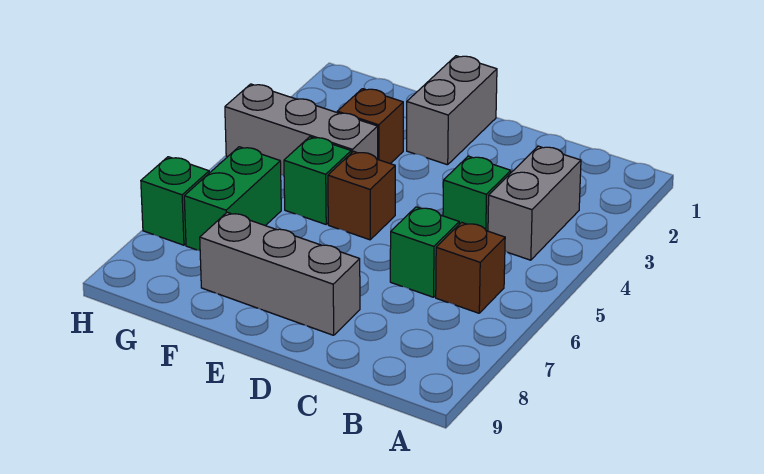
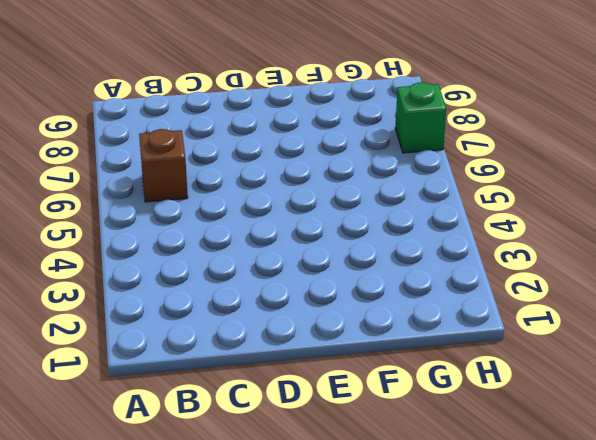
none -> grey 1x2 brick [488,146,581,260]
none -> green 1x1 brick [443,156,511,231]
none -> green 1x1 brick [390,207,459,297]

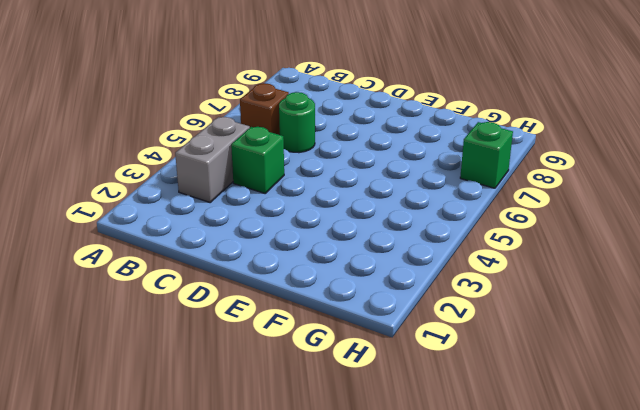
green 1x1 round brick [279,92,315,153] -> green 1x1 brick [390,207,459,297]
none -> grey 1x3 brick [200,212,360,335]
none -> grey 1x2 brick [407,56,497,165]
none -> brown 1x1 brick [328,151,395,240]

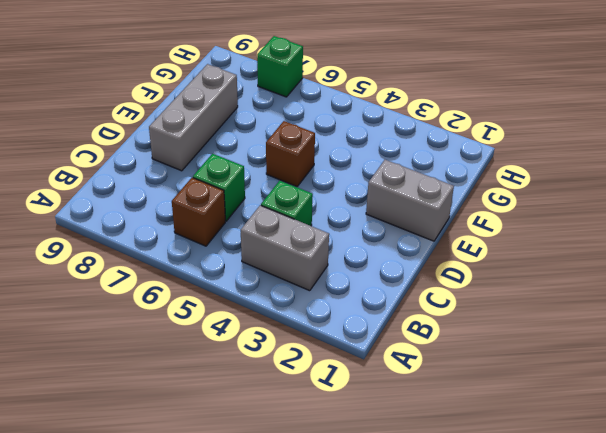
none -> brown 1x1 brick [337,89,403,164]
none -> grey 1x3 brick [225,84,378,175]
none -> green 1x1 brick [284,137,351,224]

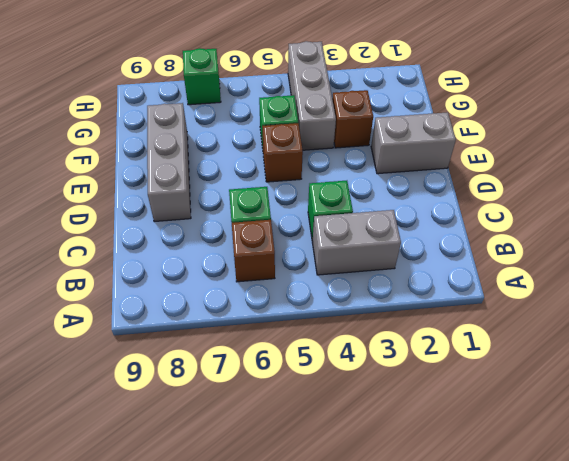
none -> green 1x2 brick [184,147,281,251]

